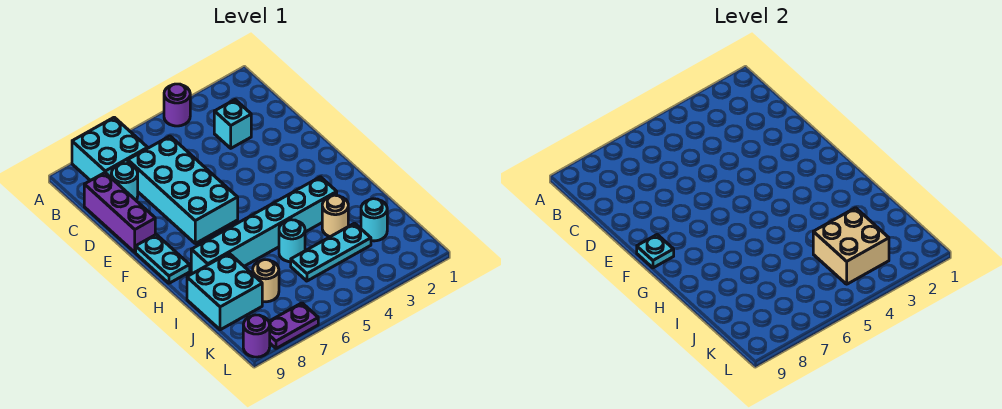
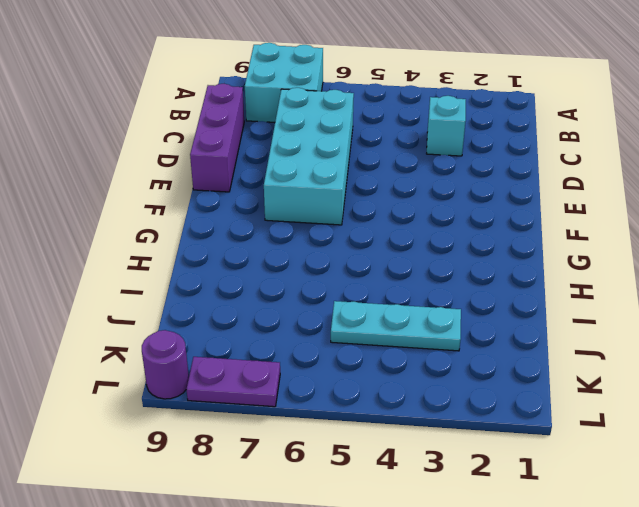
none -> purple 1x1 round brick [164,84,190,126]
none -> cyan 1x1 round brick [111,164,138,200]
none -> cyan 1x2 plate [136,235,190,283]

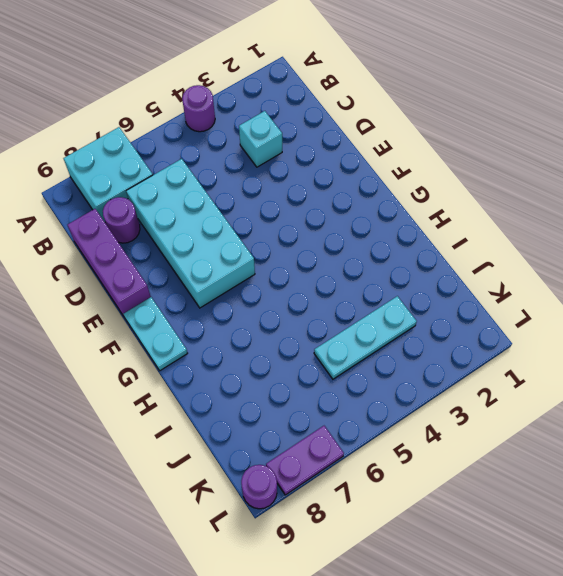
purple 1x1 round brick [103,197,140,243] -> cyan 1x1 round brick [111,164,138,200]
none -> cyan 1x6 brick [191,177,337,273]
none -> tan 1x1 round brick [322,195,348,237]
none -> cyan 1x1 round brick [279,220,305,262]

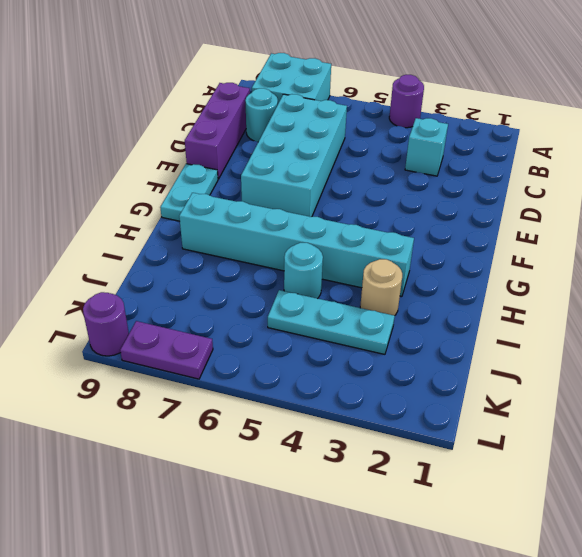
none -> cyan 2x2 brick [187,253,262,330]
none -> cyan 1x1 round brick [361,199,387,241]
none -> tan 1x1 round brick [253,260,279,302]

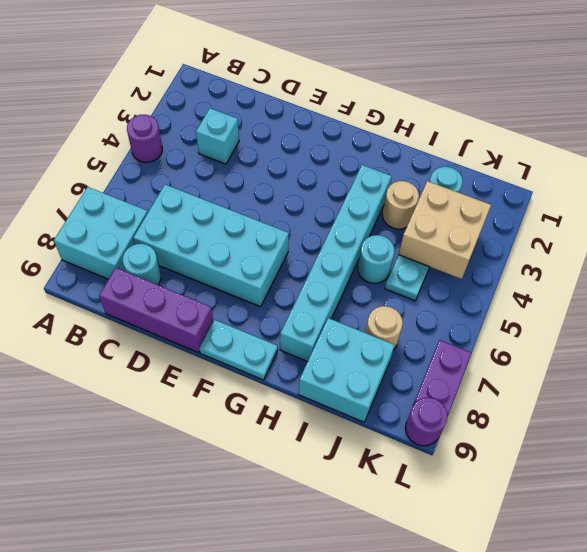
none -> cyan 1x1 plate [637,235,674,268]

